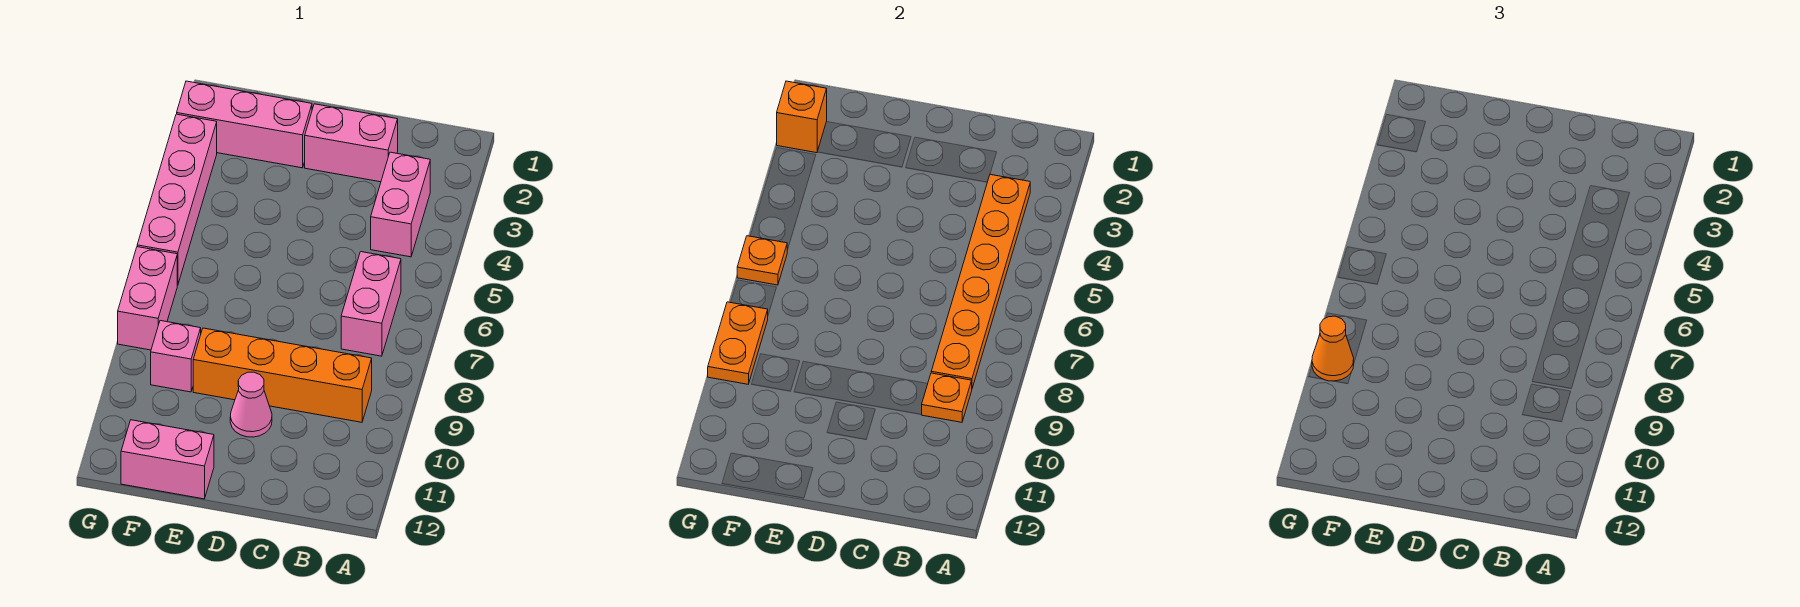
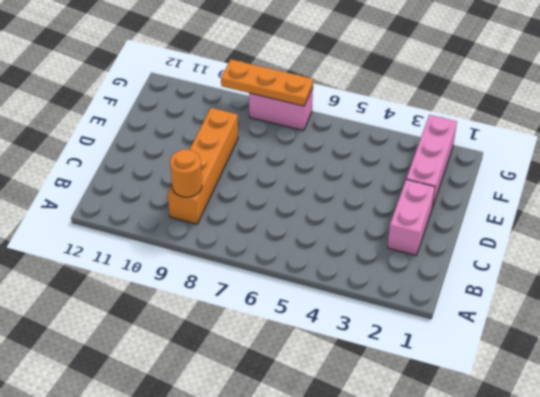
orange 1x1 round brick [170,149,202,197] -> orange 1x1 plate [921,373,972,422]
orange 1x3 plate [221,59,313,106] -> orange 1x2 plate [708,302,768,384]
none -> pink 1x2 brick [371,152,430,257]
none -> pink 1x2 brick [341,252,401,356]
none -> pink 1x1 cone [230,372,272,437]

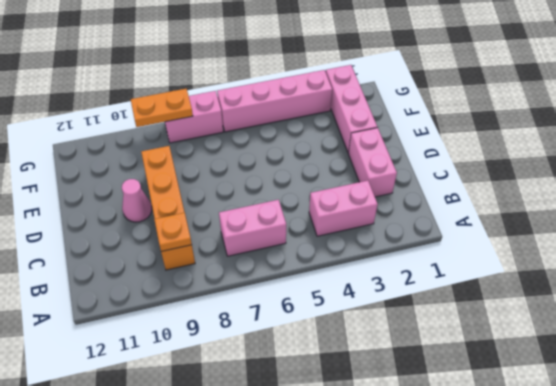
none -> pink 1x2 brick [121,420,214,499]
none -> pink 1x1 brick [151,321,201,392]
none -> orange 1x6 plate [931,174,1030,388]

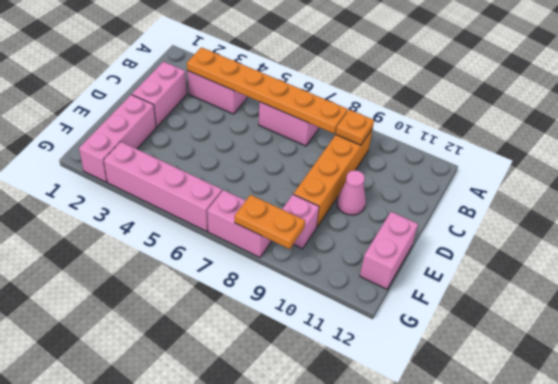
none -> orange 1x1 brick [777,81,827,153]
none -> orange 1x1 plate [737,236,787,285]
none -> orange 1x1 cone [1312,316,1354,381]

